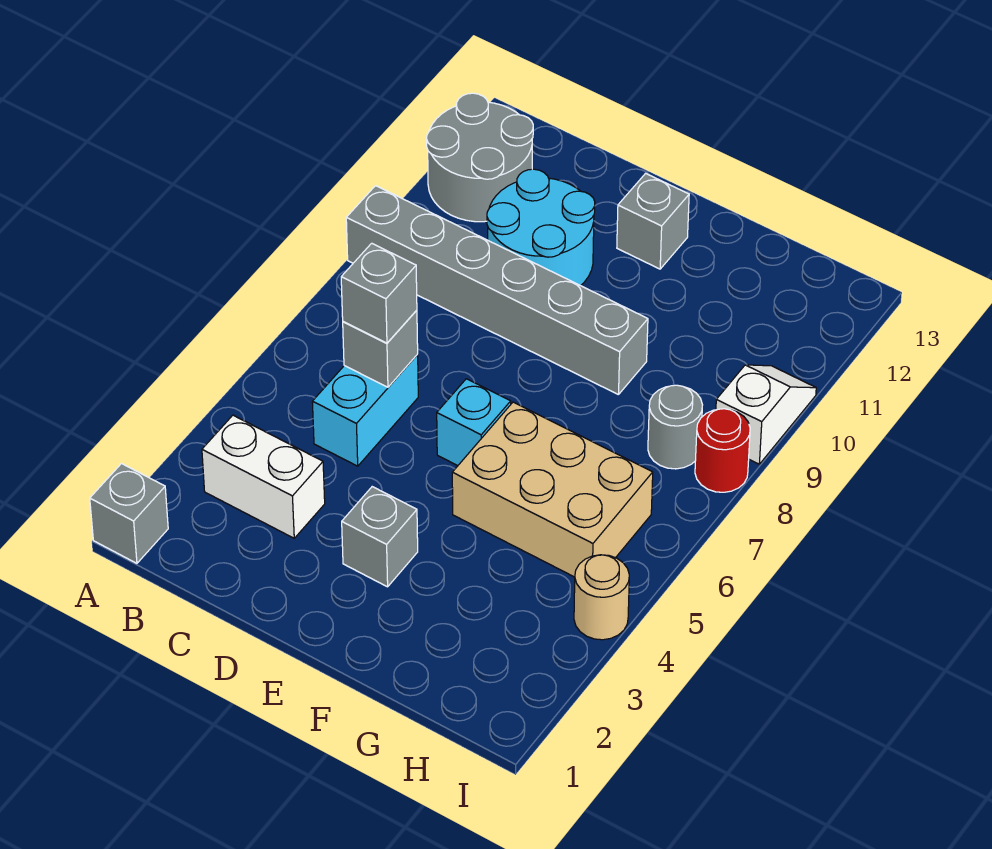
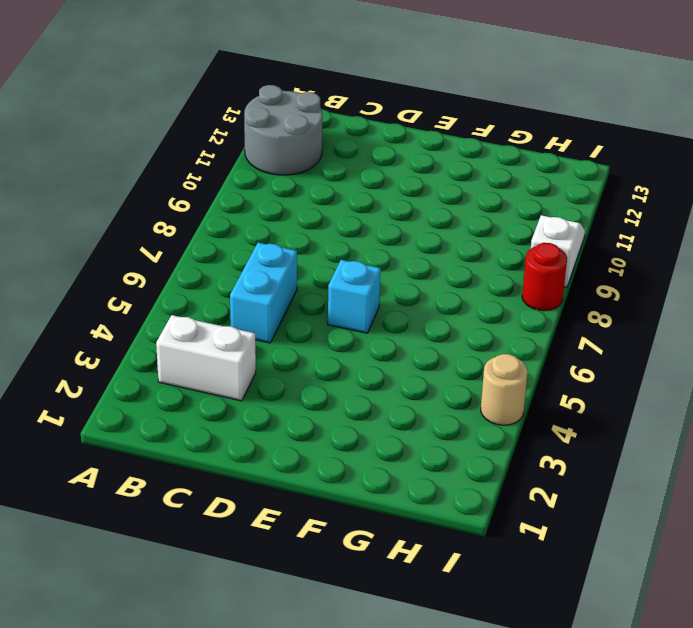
none -> grey 1x1 brick [90,464,168,563]
none -> grey 1x6 brick [346,186,648,395]
none -> cyan 2x2 round brick [487,169,595,286]

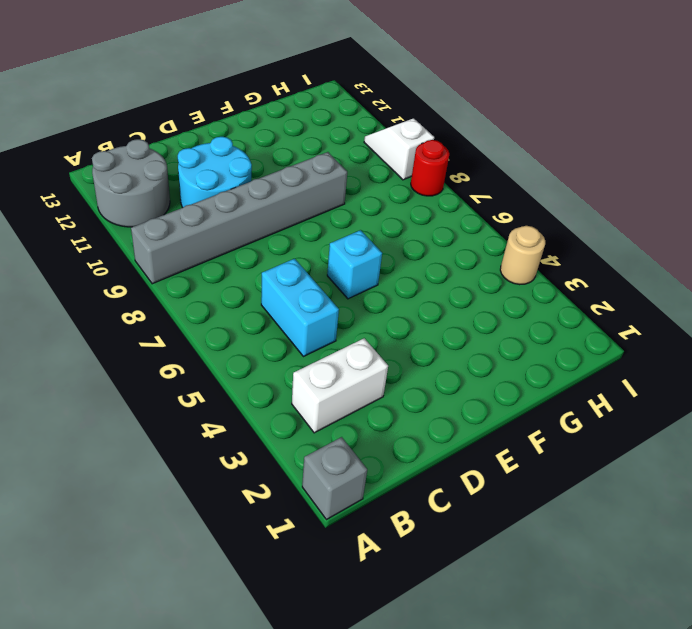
none -> grey 1x1 brick [342,487,418,587]
none -> grey 1x1 brick [617,173,689,269]
none -> tan 2x3 brick [452,402,653,577]

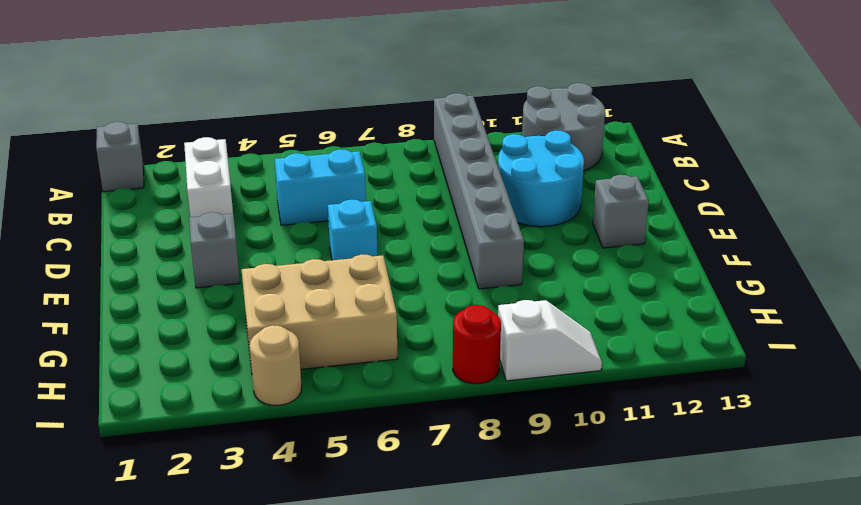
tan 2x3 brick [242,254,398,369] -> tan 2x3 brick turned to [452,402,653,577]
none -> grey 1x1 round brick [648,385,702,469]
none -> grey 1x1 brick [343,310,418,387]
none -> grey 1x1 brick [341,243,417,343]

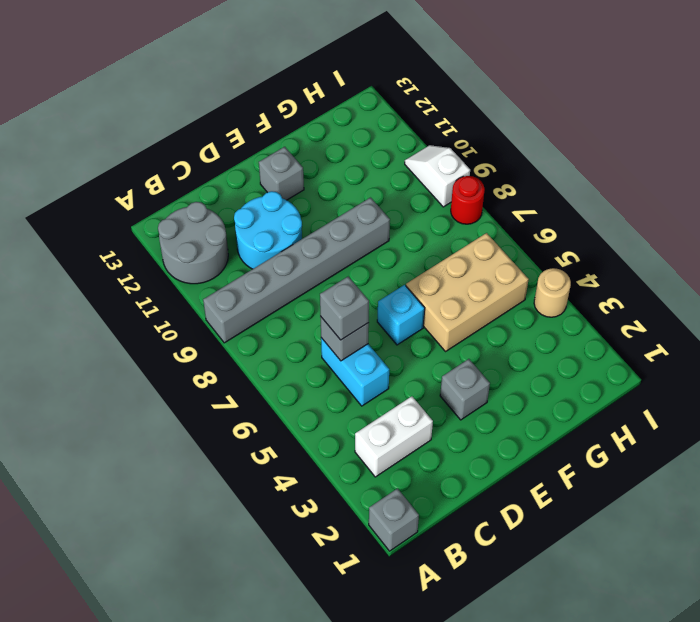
none -> grey 1x1 round brick [648,385,702,469]

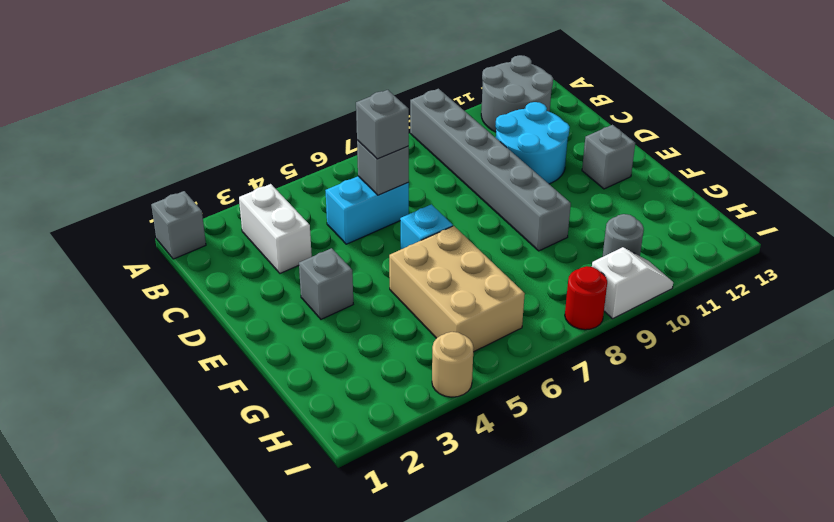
grey 1x1 round brick [603,214,644,257] -> grey 1x1 round brick moved to [648,385,702,469]

